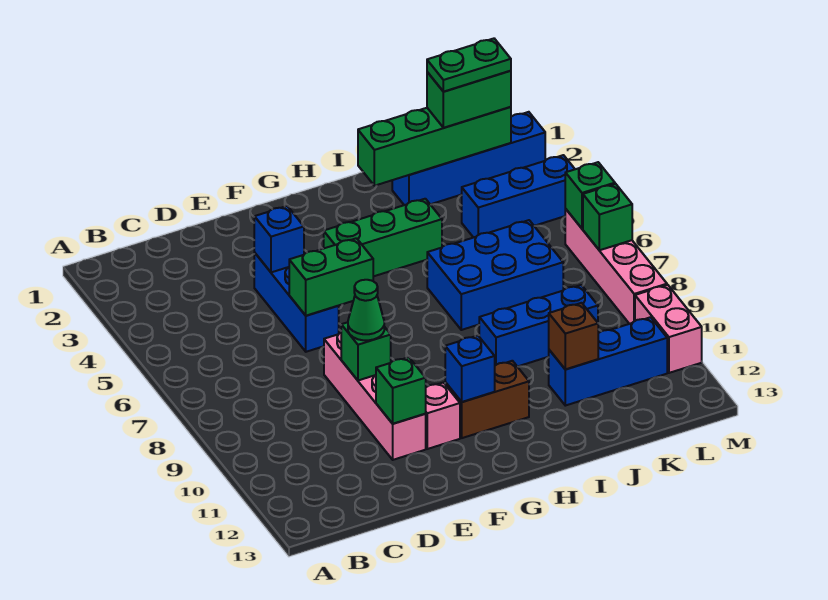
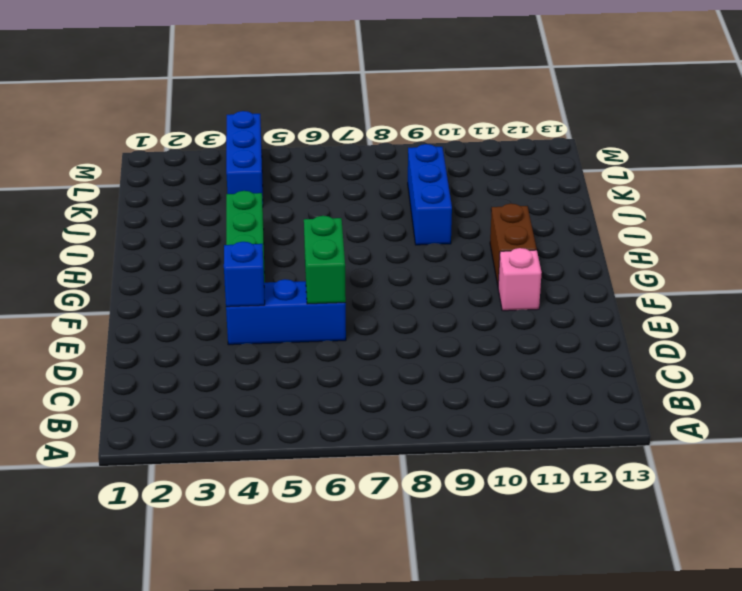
none -> pink 1x4 brick [324,333,426,460]
none -> blue 2x3 brick [427,220,563,330]
none -> blue 1x4 brick [392,112,545,205]

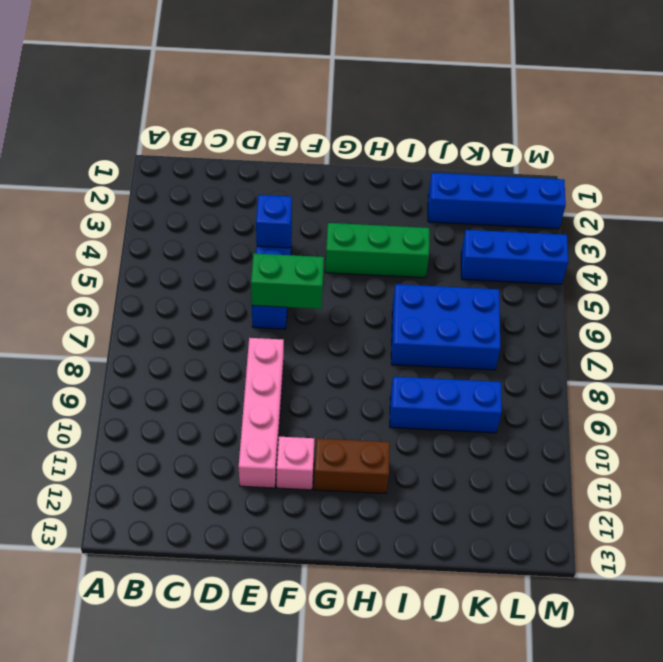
none -> blue 1x3 brick [549,317,667,406]
none -> pink 1x4 brick [565,209,667,324]
none -> pink 1x2 brick [635,285,702,373]

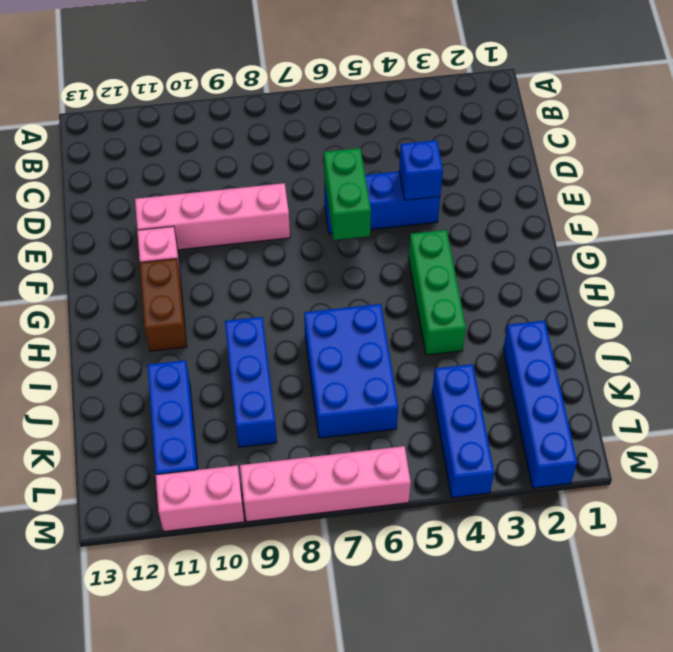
none -> green 1x1 brick [341,322,391,380]
none -> green 1x1 brick [376,357,426,424]
none -> blue 1x1 brick [445,336,495,402]

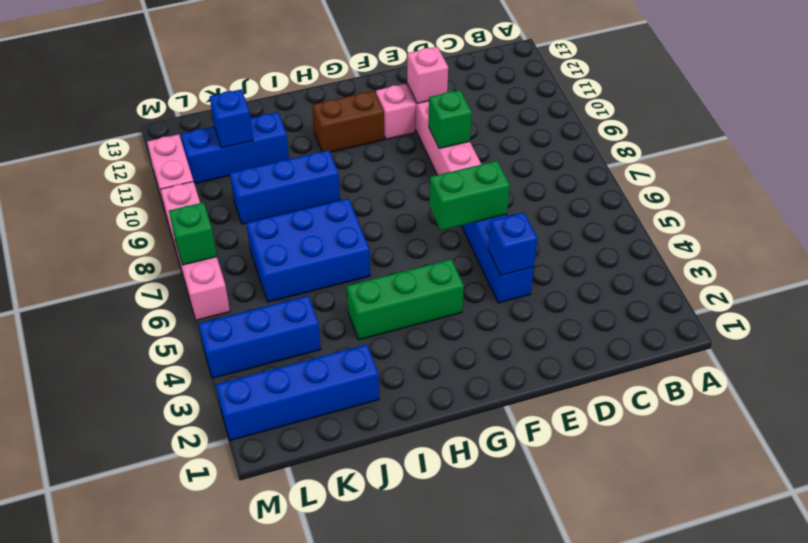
pink 1x1 brick [407,47,448,103] -> green 1x1 brick [376,357,426,424]
blue 1x1 brick [210,89,253,148] -> blue 1x1 brick moved to [445,336,495,402]
none -> green 1x4 brick [358,107,511,186]
none -> brown 1x1 brick [549,303,598,369]
none -> green 1x1 brick [565,162,615,229]

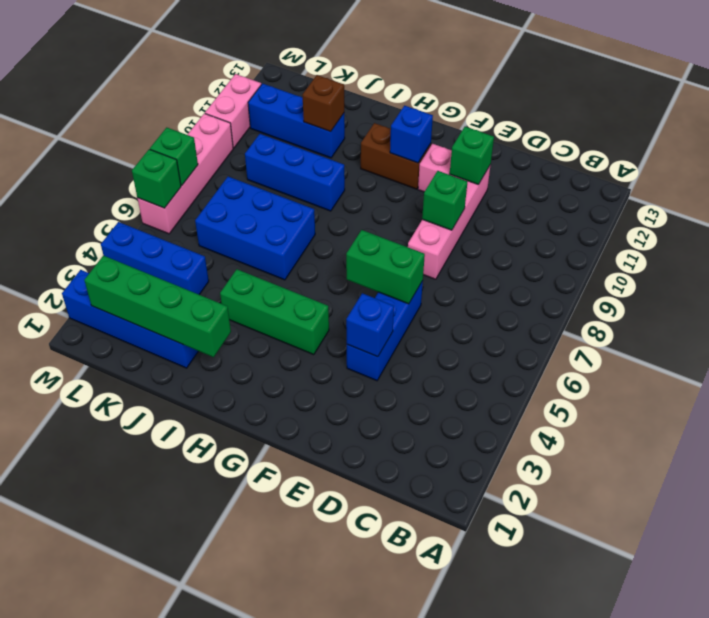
none -> green 1x1 cone [348,280,384,340]
none -> green 1x2 brick [427,71,511,128]
none -> green 1x2 plate [427,39,511,92]

